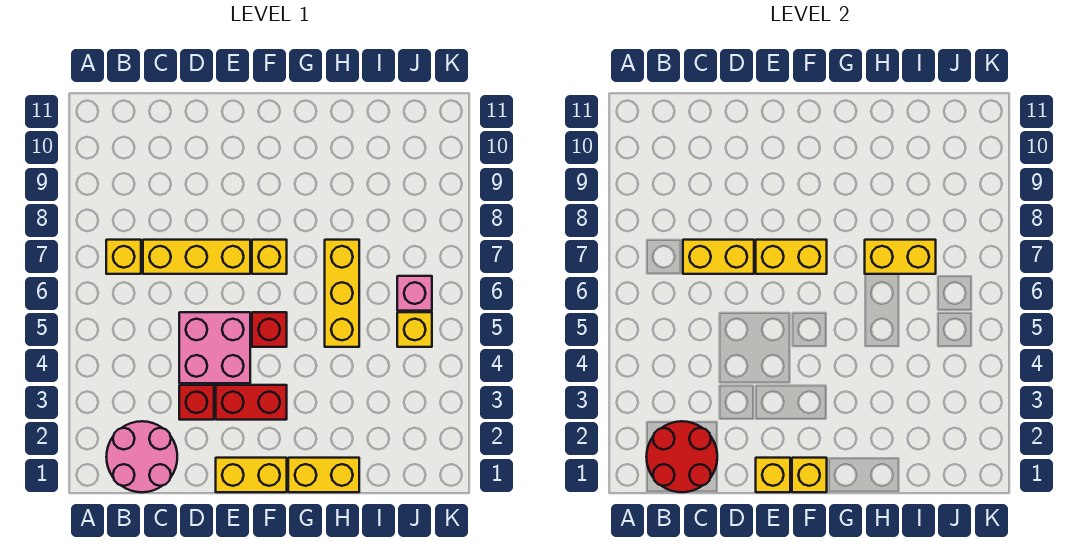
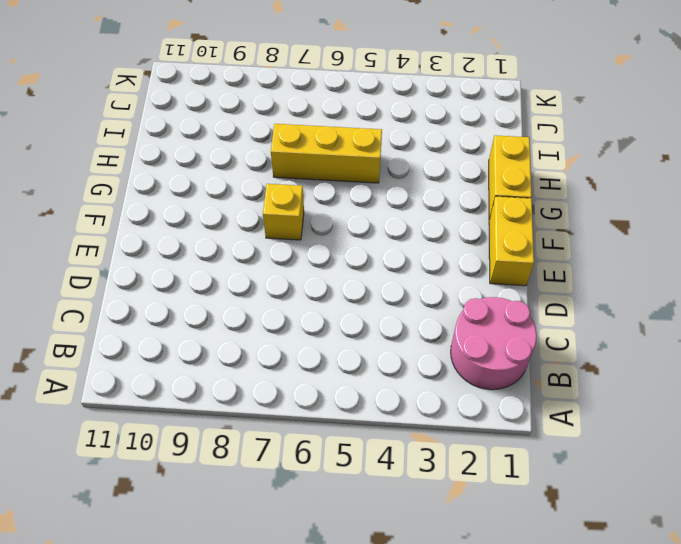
none -> yellow 1x1 brick [106,240,141,274]
none -> yellow 1x3 brick [143,240,250,274]
none -> red 1x1 brick [179,385,214,420]

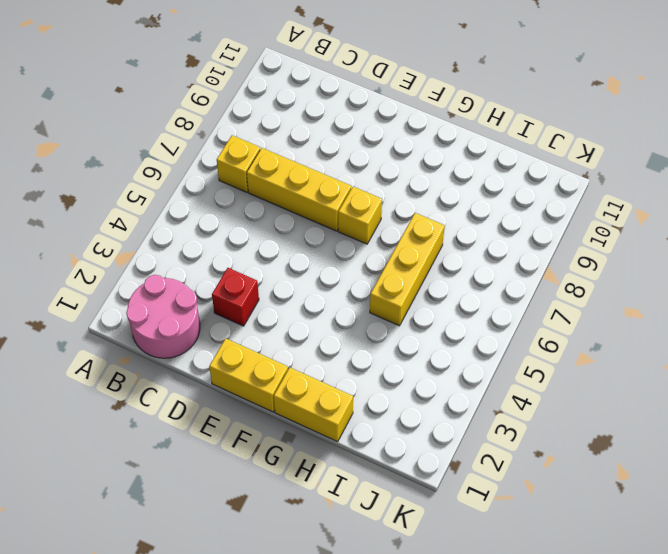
none -> pink 2x2 brick [179,312,250,383]
none -> red 1x2 brick [216,385,287,420]
none -> red 1x1 brick [252,312,287,347]

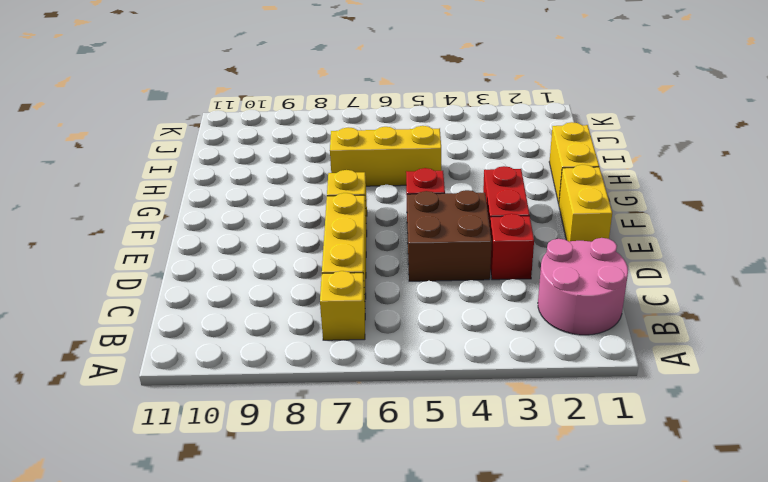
brown 2x2 brick [407,190,492,281] -> pink 2x2 brick [179,312,250,383]
none -> yellow 1x1 brick [397,312,432,347]
none -> pink 1x1 brick [397,276,432,311]
none -> red 2x2 round brick [646,421,717,492]

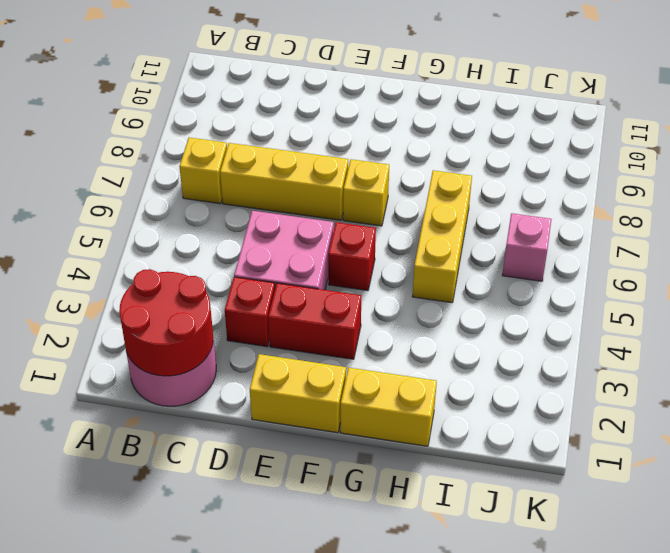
none -> yellow 1x1 brick [397,312,432,347]
none -> yellow 1x2 brick [683,240,754,274]
none -> yellow 1x1 brick [756,458,790,492]

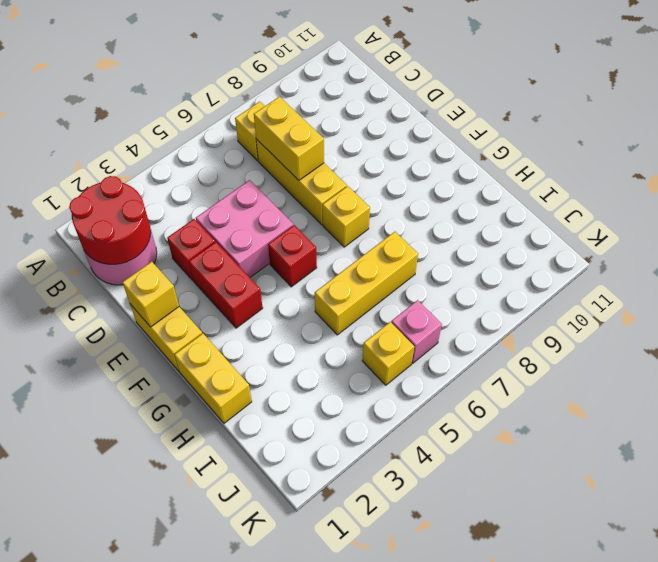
none -> yellow 1x2 brick [756,240,827,274]
none -> yellow 1x1 brick [792,458,827,492]
none -> yellow 1x2 brick [865,240,936,274]

